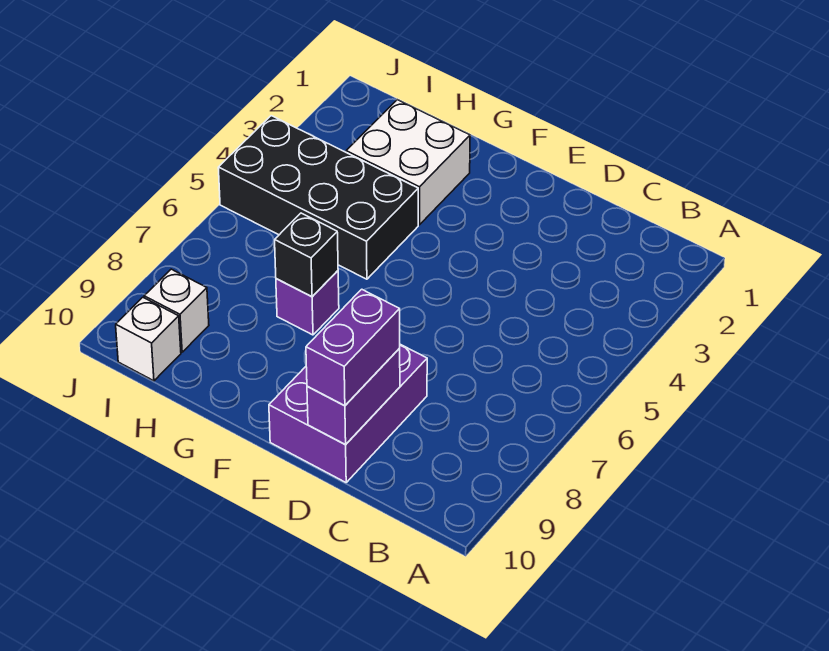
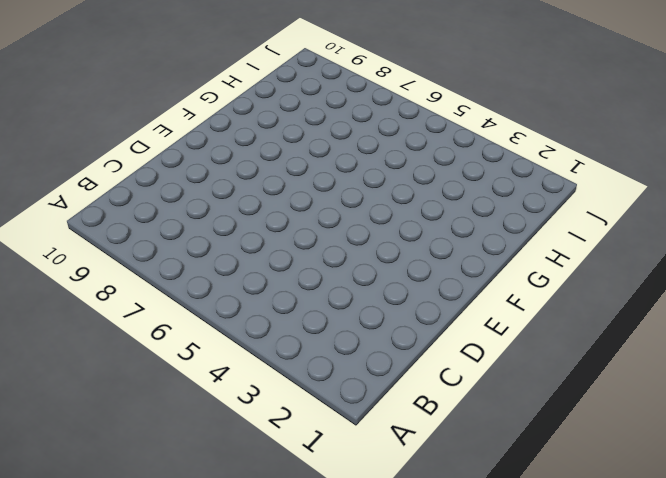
none -> purple 2x3 brick [269,344,427,482]
none -> white 2x2 brick [346,100,470,225]

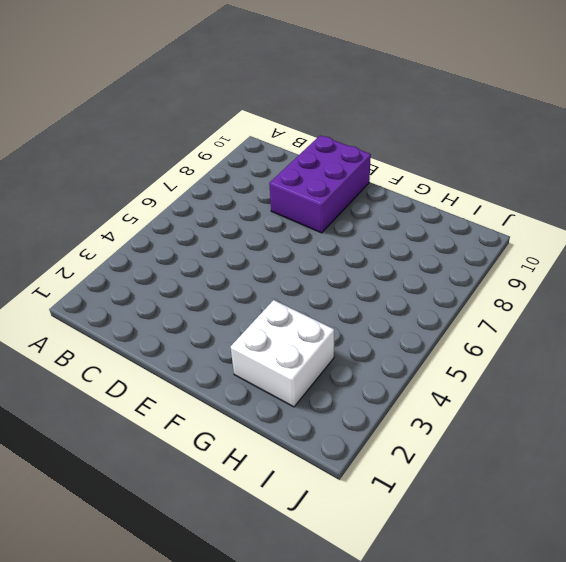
none -> black 2x4 brick [218,116,418,279]
none -> purple 1x1 brick [276,271,339,335]

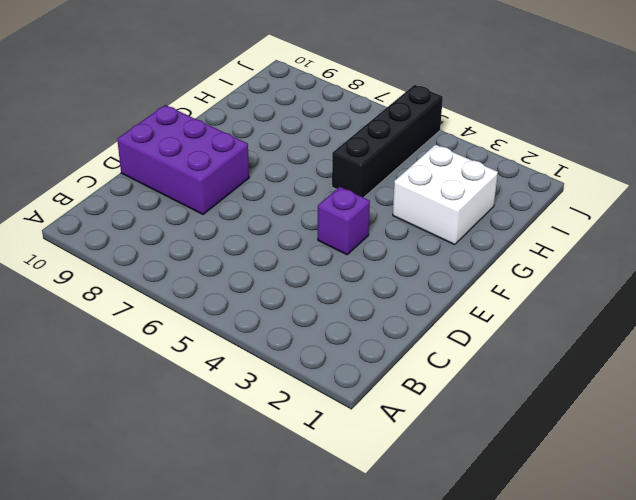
purple 1x1 brick [318,187,370,255] -> purple 1x1 brick moved to [276,271,339,335]
black 1x4 brick [332,85,443,198] -> black 2x4 brick [218,116,418,279]
none -> white 1x1 brick [144,269,209,352]
none -> white 1x1 brick [116,297,181,381]

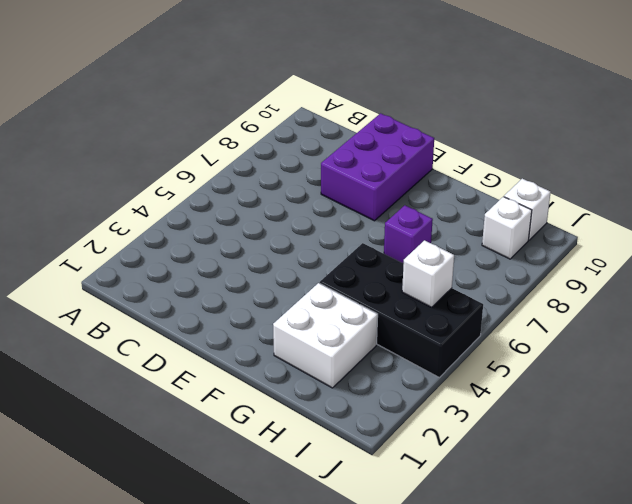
white 1x1 brick [402,240,454,307] -> none
none -> purple 1x2 brick [307,348,400,444]
none -> black 1x1 brick [275,213,338,296]

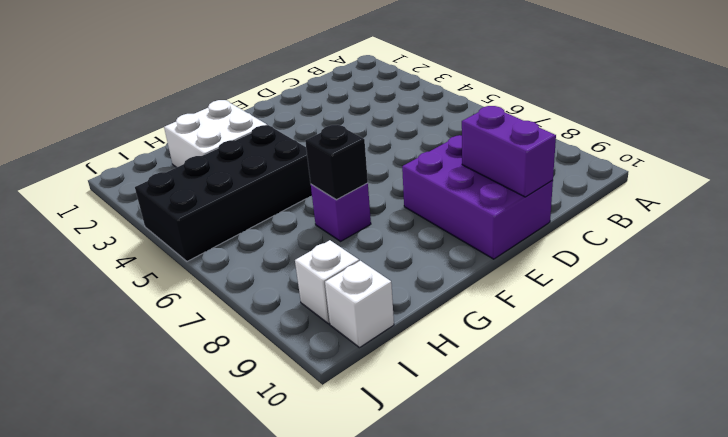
none -> purple 1x2 brick [306,289,400,406]

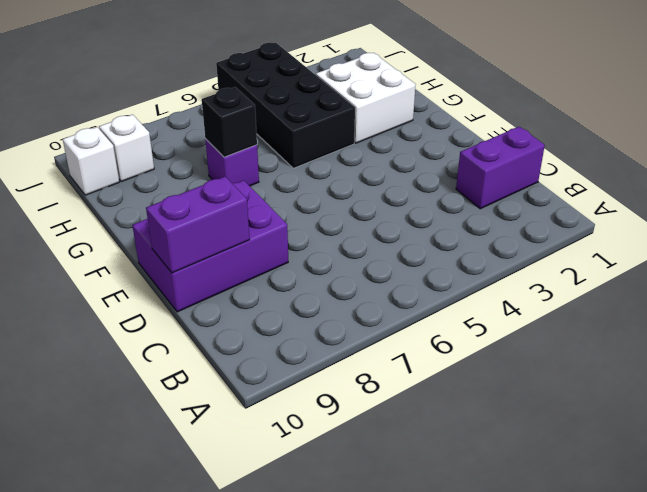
purple 1x2 brick [456,127,545,209] -> purple 1x2 brick moved to [306,289,400,406]

